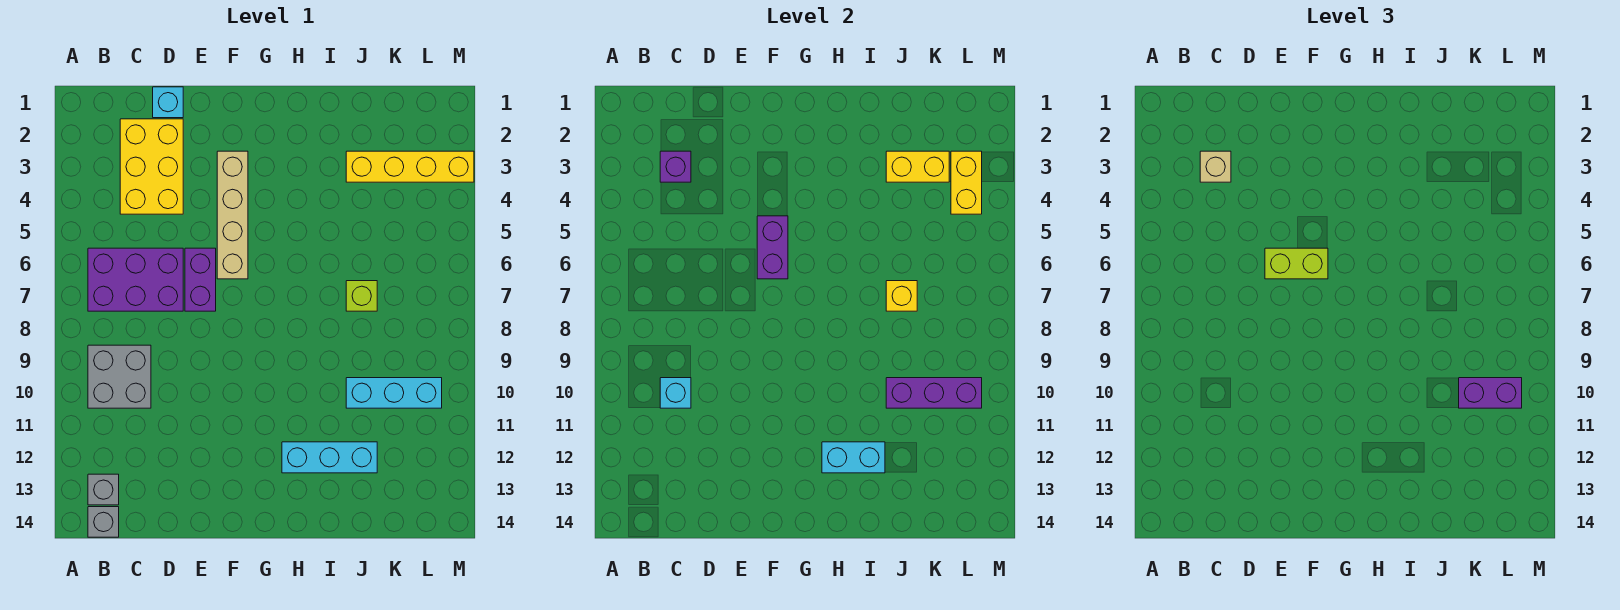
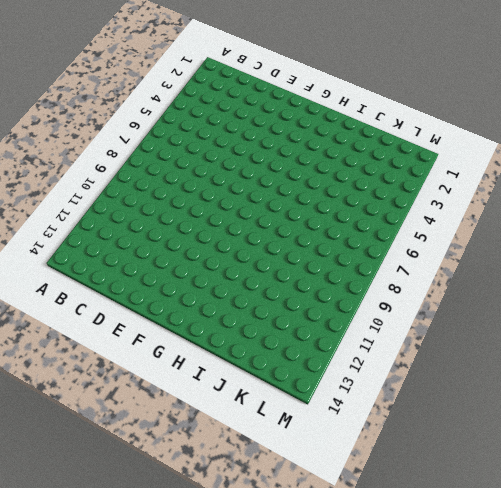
none -> purple 2x3 brick [88,248,183,311]
none -> grey 2x2 brick [88,345,151,408]
none -> grey 1x1 brick [88,474,119,505]

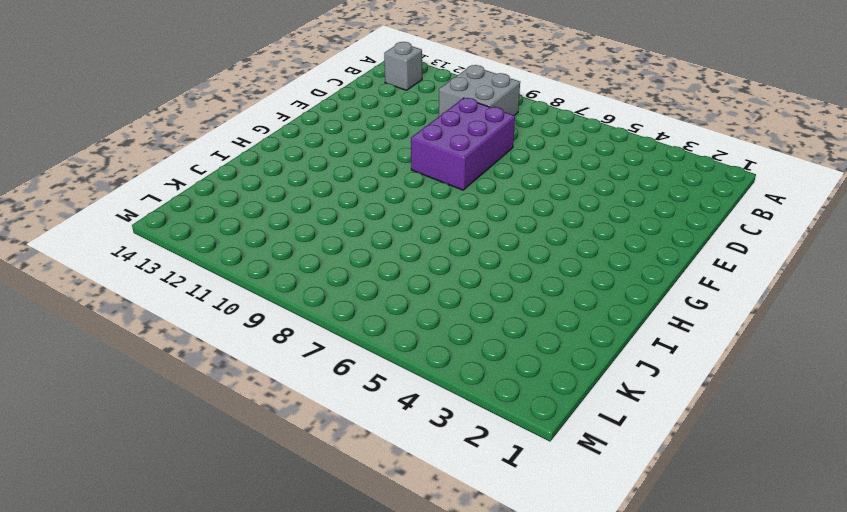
purple 2x3 brick [411,98,515,190] -> purple 2x3 brick moved to [88,248,183,311]
none -> grey 1x1 brick [88,507,119,537]
none -> yellow 2x3 brick [120,119,183,214]
none -> cyan 1x1 brick [153,87,183,118]

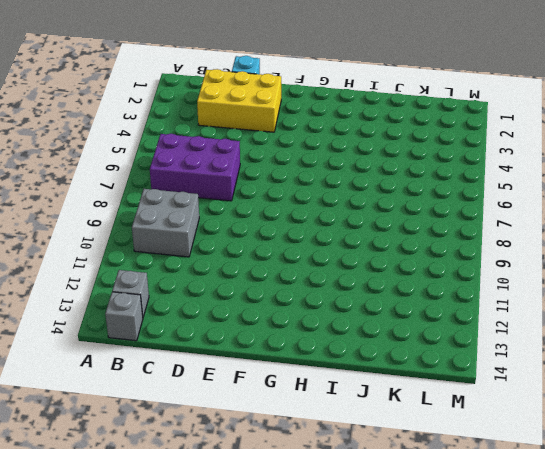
yellow 2x3 brick [197,69,281,132] -> yellow 2x3 brick turned to [120,119,183,214]
none -> purple 1x2 brick [185,248,216,311]
none -> tan 1x4 brick [217,151,248,279]
none -> cyan 1x3 brick [282,442,377,473]

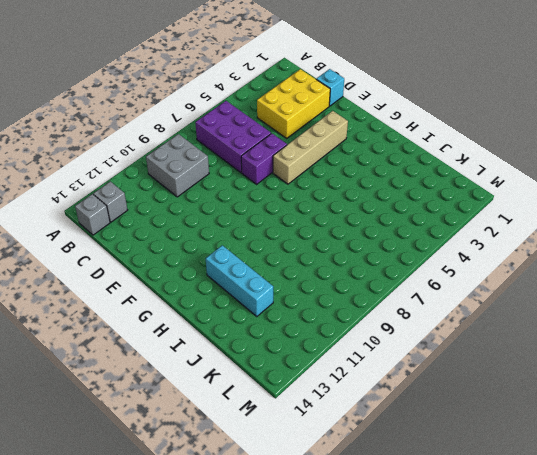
none -> yellow 1x4 brick [346,151,474,182]
none -> lime 1x1 brick [346,281,377,311]
none -> cyan 1x3 brick [346,378,442,408]

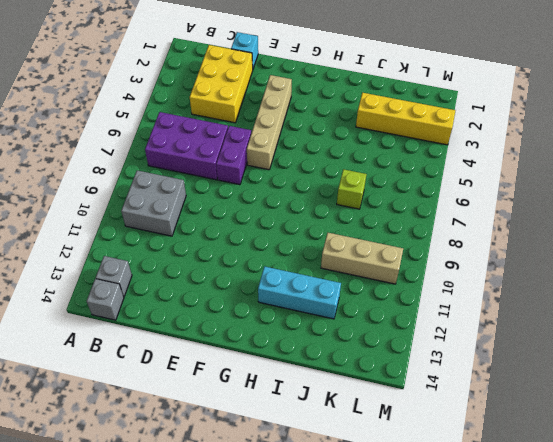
tan 1x3 brick [321,233,403,284] -> cyan 1x3 brick [346,378,442,408]
none -> purple 1x1 brick [660,151,691,182]
none -> cyan 1x1 brick [660,378,691,408]
none -> purple 1x2 brick [757,216,788,279]

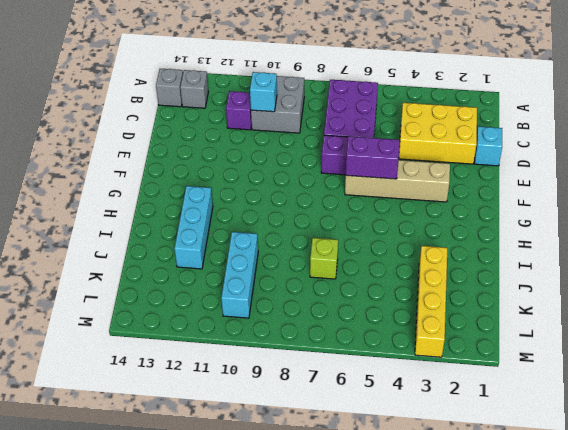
purple 1x1 brick [226,91,252,130] -> purple 1x1 brick moved to [660,151,691,182]
none -> cyan 1x2 brick [822,442,885,473]
none -> yellow 1x2 brick [886,151,949,182]
none -> yellow 1x1 brick [886,281,917,311]

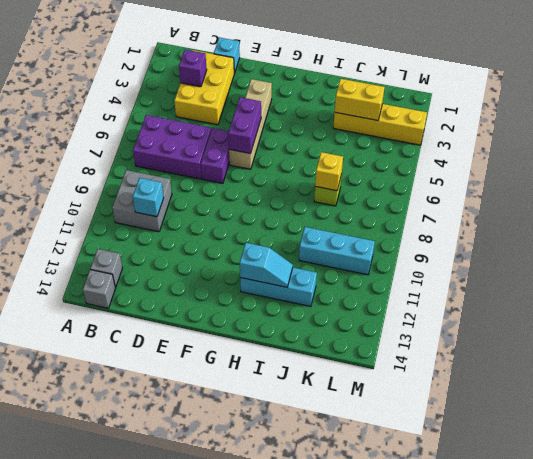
cyan 1x2 slope [240,243,293,287] -> cyan 1x2 brick [822,442,885,473]
none -> purple 1x3 brick [886,378,982,408]
none -> yellow 1x2 brick [951,151,982,214]
none -> tan 1x1 brick [1200,151,1231,182]

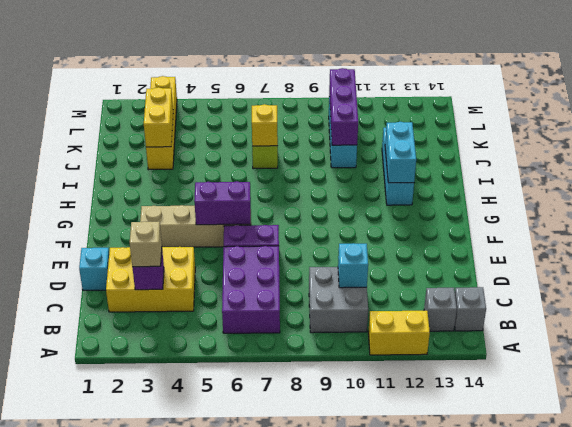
yellow 1x2 brick [368,311,430,355] -> yellow 1x2 brick moved to [951,151,982,214]
none -> lime 1x2 brick [1265,248,1328,279]
none -> purple 1x2 brick [1459,378,1522,408]

